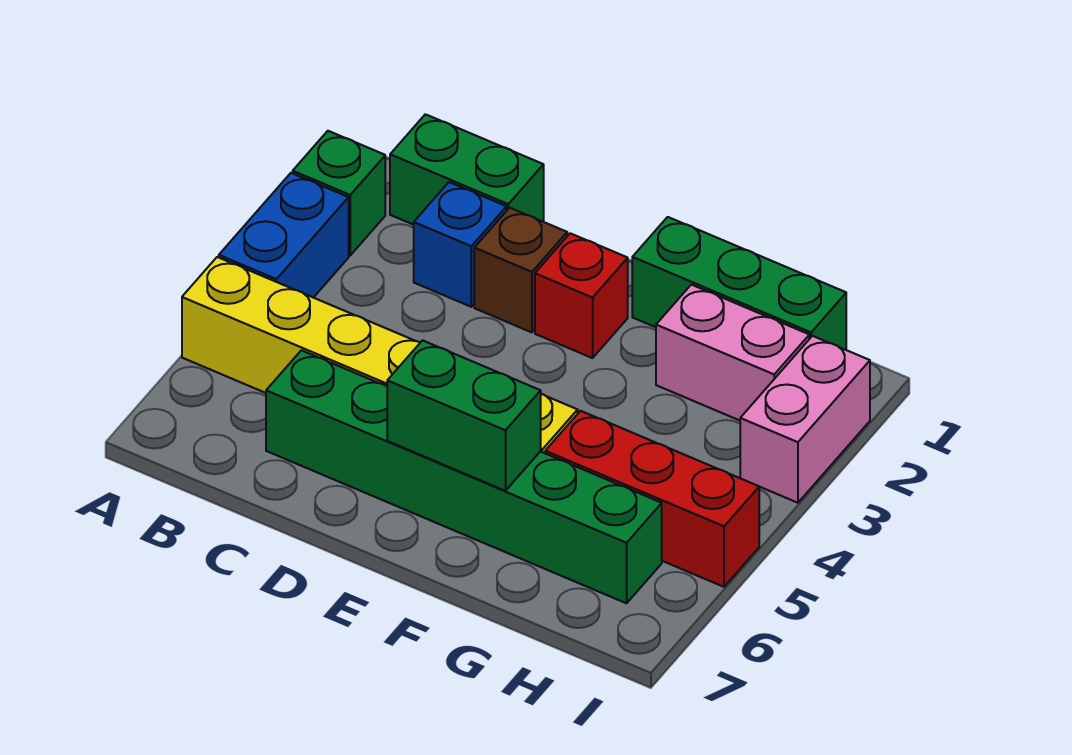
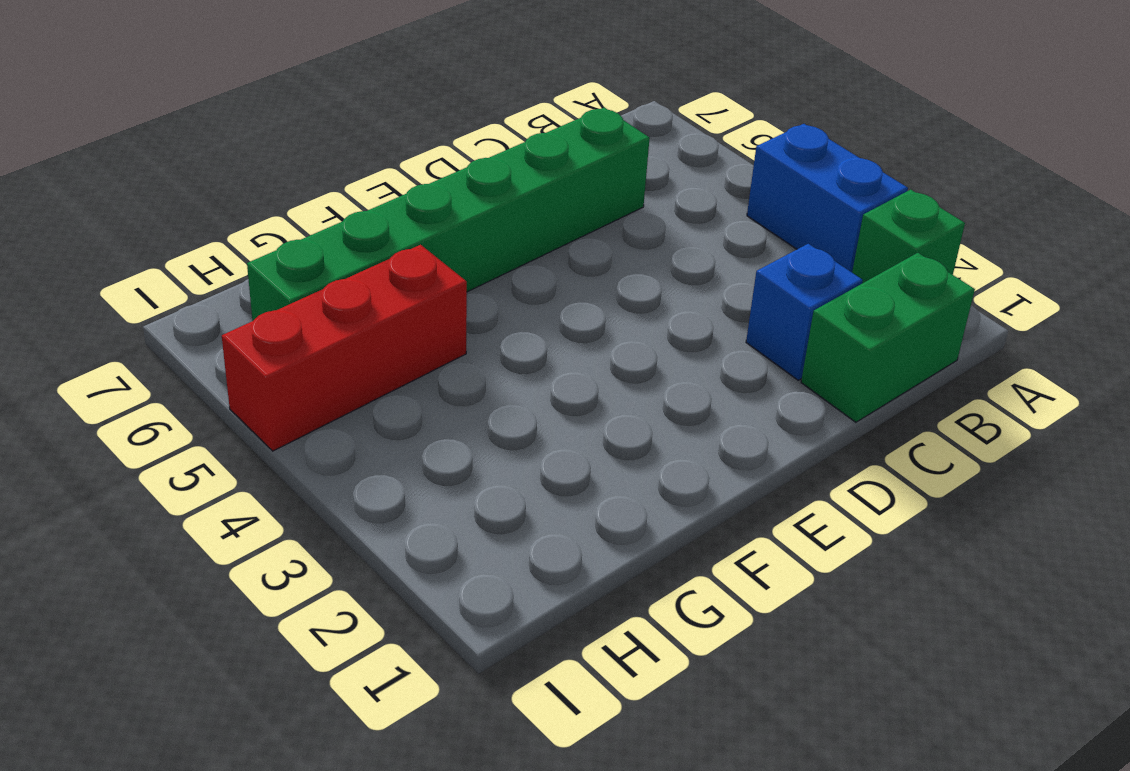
none -> yellow 1x6 brick [182,257,578,453]
none -> brown 1x1 brick [474,208,567,332]
none -> red 1x1 brick [535,233,628,358]

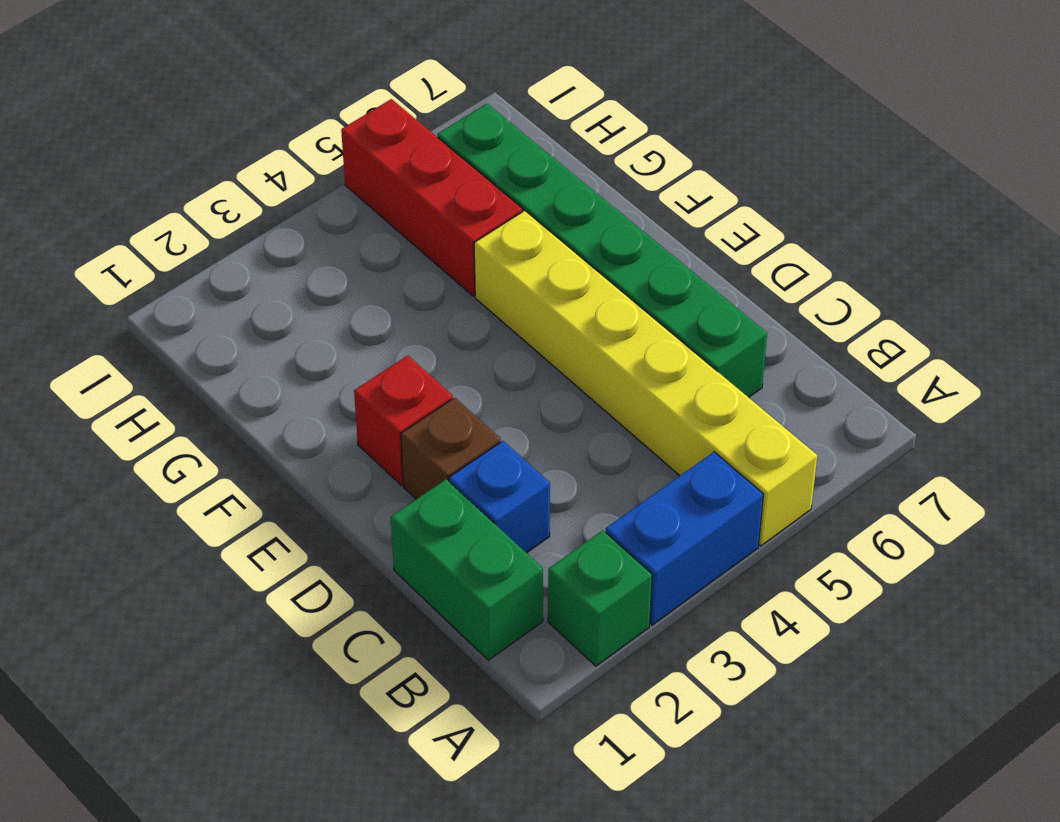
none -> green 1x3 brick [632,217,846,350]
none -> pink 1x2 brick [656,285,809,420]
none -> pink 1x2 brick [740,336,870,503]

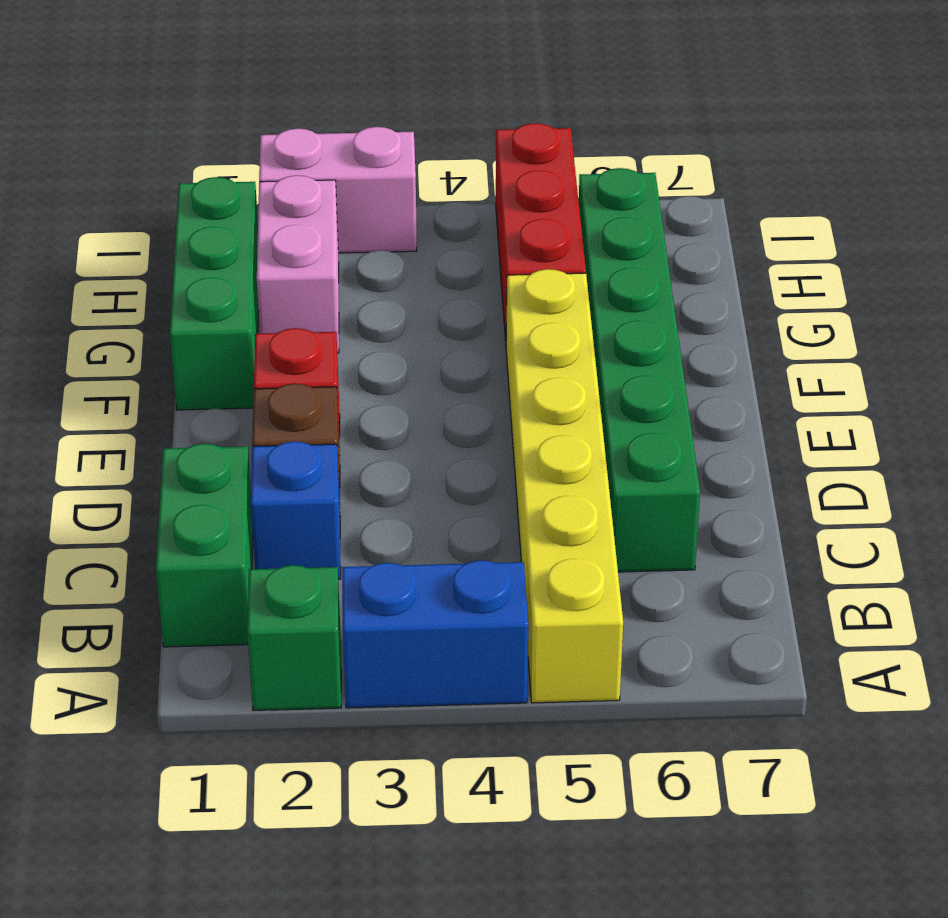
none -> green 1x2 brick [387,340,541,491]

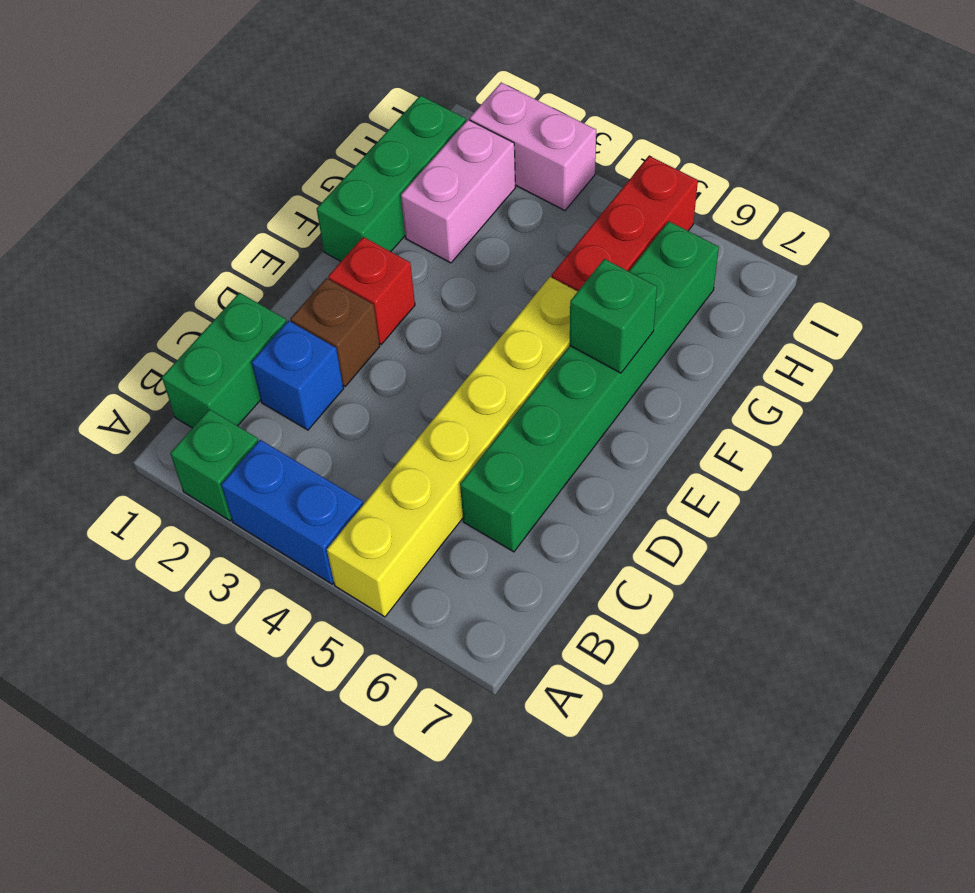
green 1x1 brick [570,259,657,373] -> green 1x2 brick [387,340,541,491]

